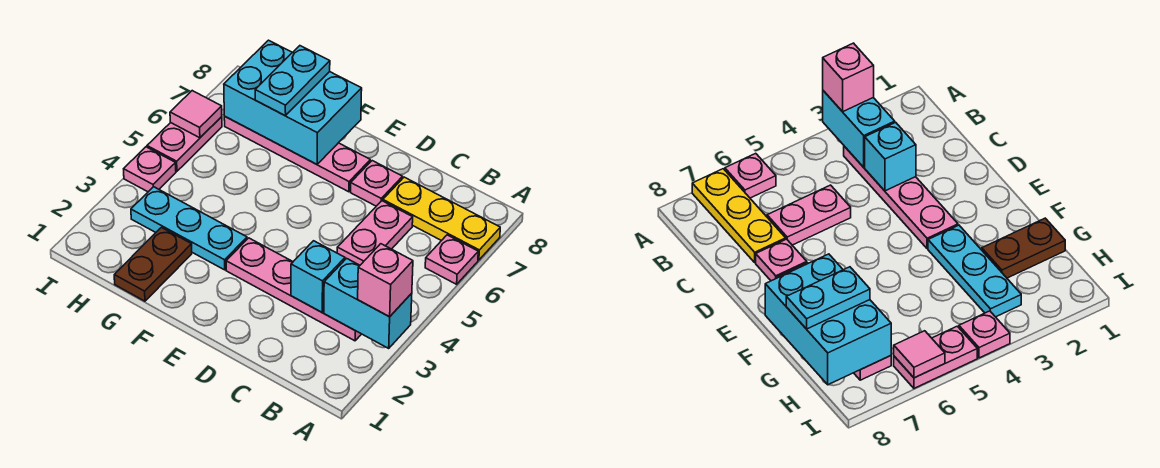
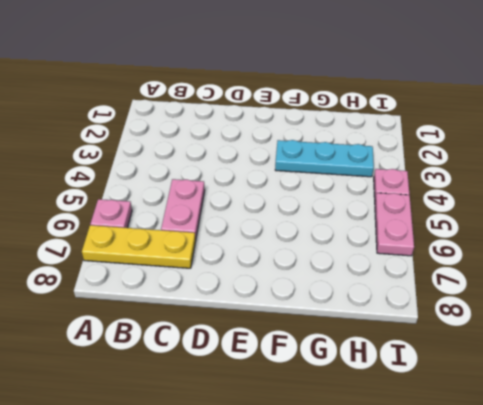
none -> pink 1x4 plate [226,238,361,341]
none -> pink 1x1 plate [351,161,403,206]
none -> pink 1x4 plate [224,116,370,192]

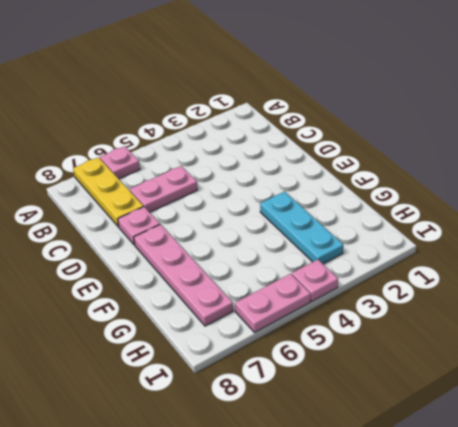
none -> pink 1x4 plate [226,238,361,341]
none -> brown 1x2 plate [114,227,192,301]
none -> cyan 1x2 brick [324,258,412,348]

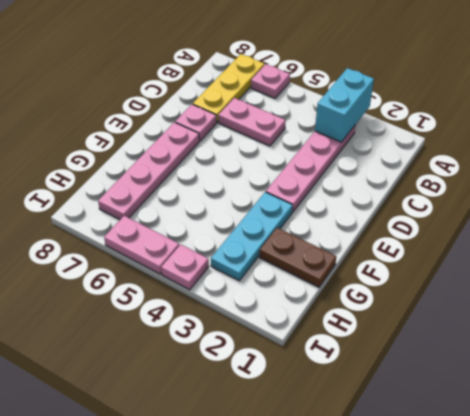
none -> cyan 1x1 brick [291,241,345,312]
none -> cyan 2x3 brick [224,40,362,164]
none -> pink 1x1 tile [170,91,222,138]

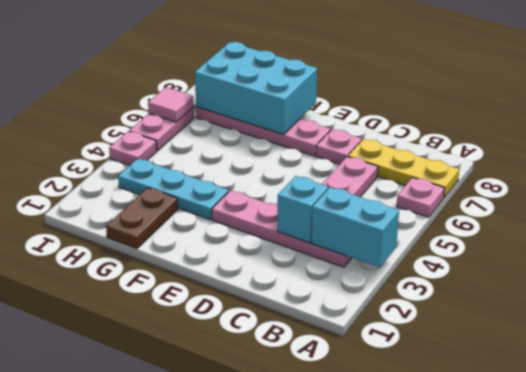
none -> pink 1x1 brick [358,244,413,317]
none -> cyan 1x2 plate [255,46,330,116]

